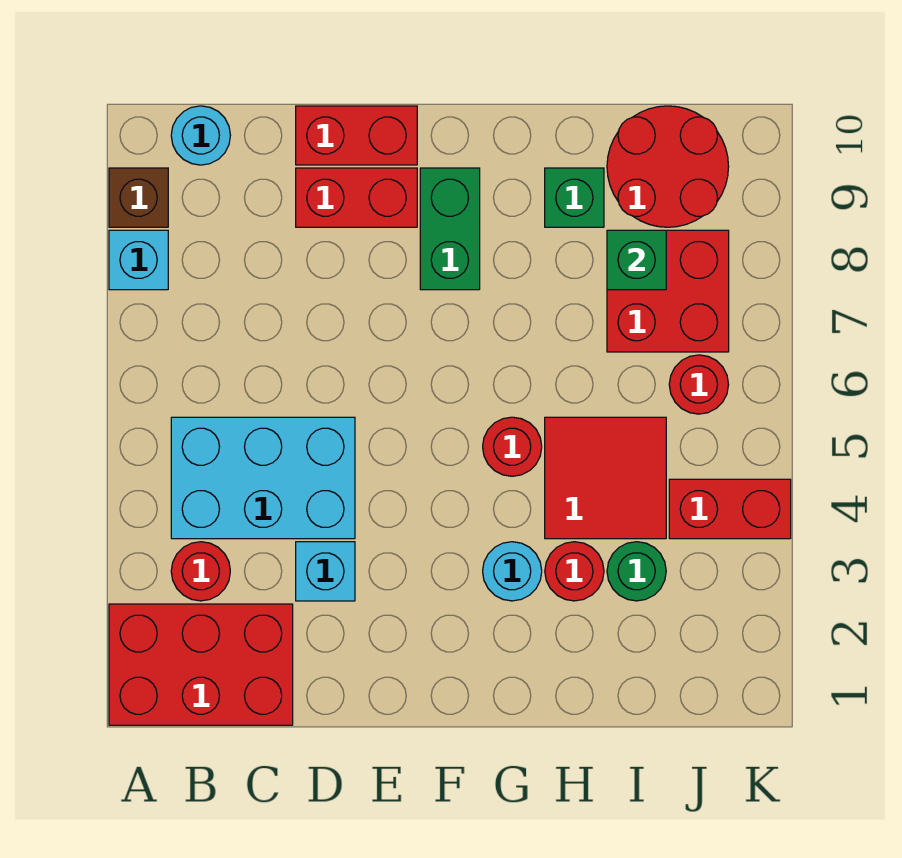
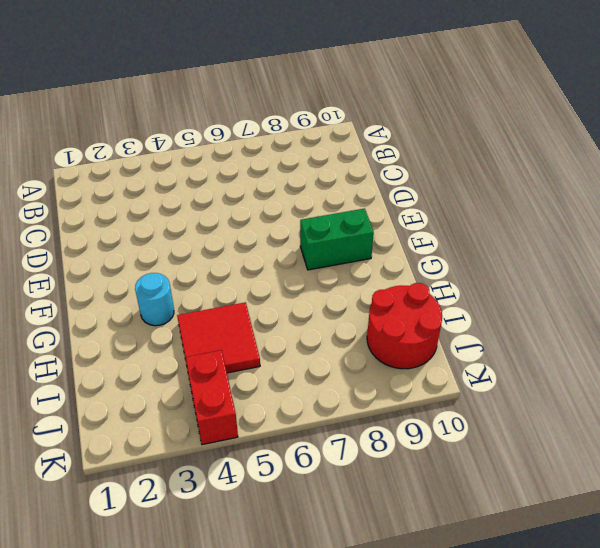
none -> red 2x3 brick [109,604,293,725]
none -> cyan 1x1 brick [109,230,168,290]
none -> brown 1x1 brick [109,168,168,227]

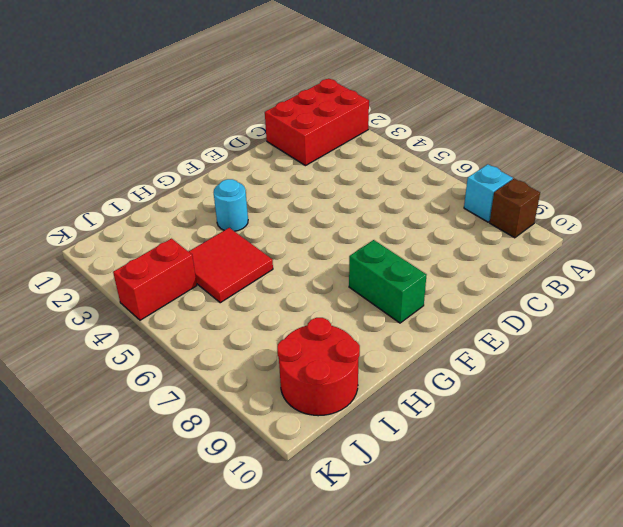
none -> red 1x1 round brick [171,542,230,601]
none -> cyan 2x3 brick [171,417,355,539]
none -> cyan 1x1 round brick [171,106,230,165]

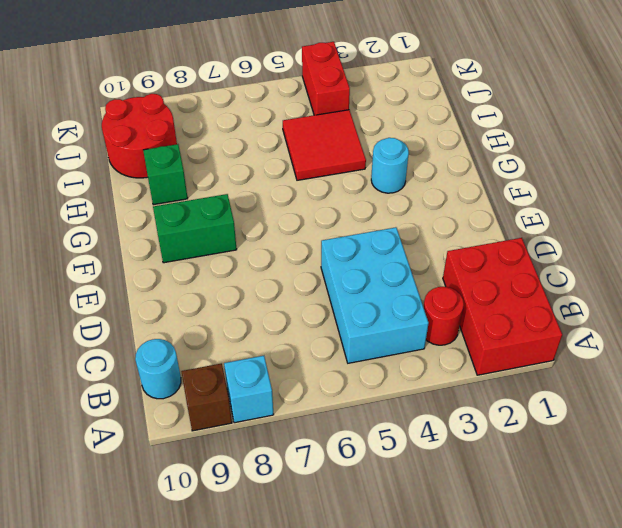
none -> cyan 1x1 brick [296,542,355,601]
none -> red 1x2 brick [296,168,417,227]
none -> red 1x2 brick [296,106,417,165]

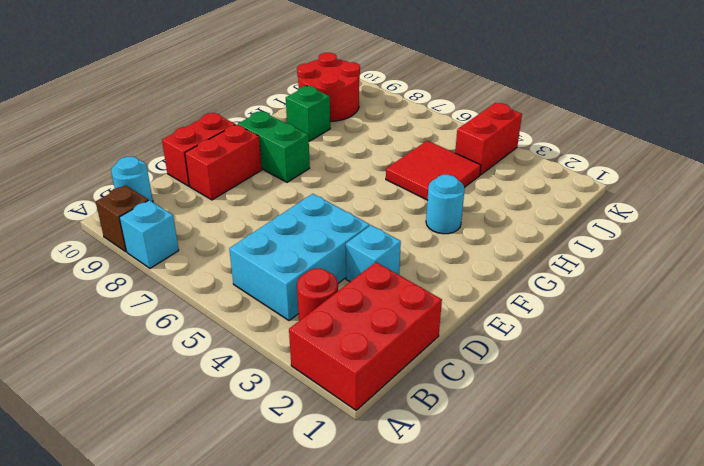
none -> red 1x1 round brick [483,417,542,476]
none -> red 1x1 round brick [545,542,604,601]
none -> green 1x1 round brick [607,542,666,601]

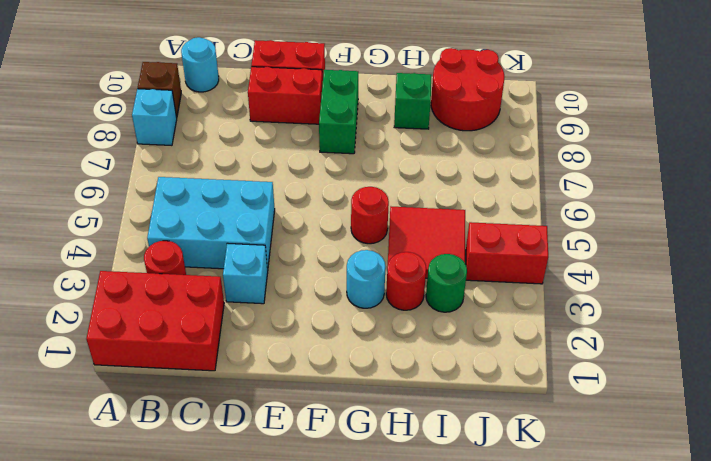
none -> red 2x2 brick [607,230,729,352]
none -> red 1x1 round brick [669,355,729,414]
none -> green 1x1 brick [607,230,666,290]

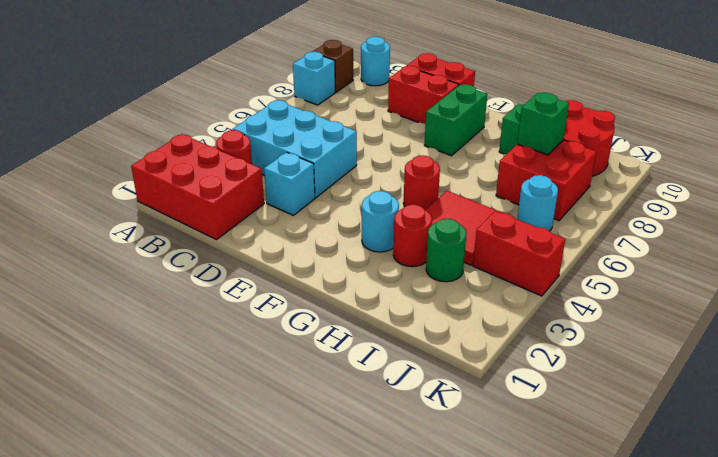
cyan 1x1 round brick [517,175,558,231] -> red 1x1 round brick [669,355,729,414]

